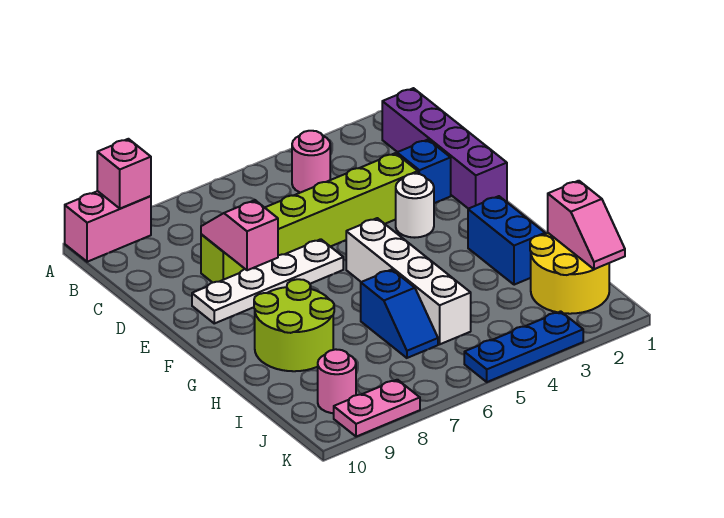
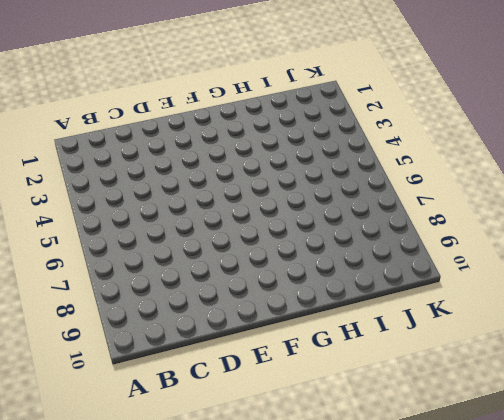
none -> pink 1x2 brick [65,191,151,262]
none -> purple 1x4 brick [382,88,507,209]
none -> pink 1x1 round brick [292,131,330,193]

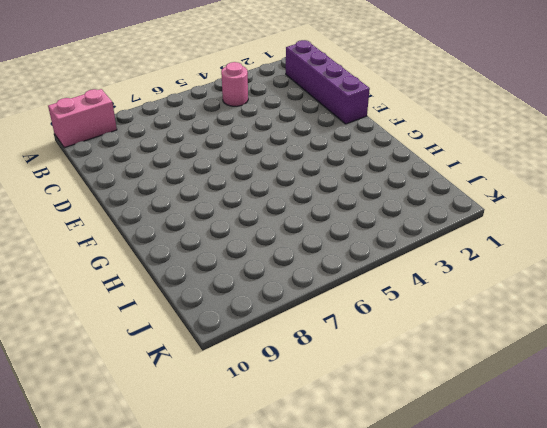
none -> blue 1x1 brick [397,140,451,203]
none -> lime 1x6 brick [201,153,418,283]
none -> white 1x1 round brick [396,173,434,238]

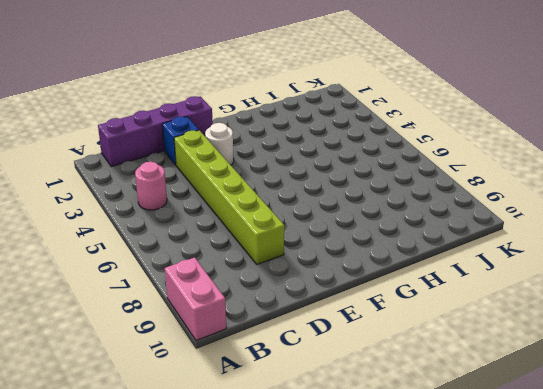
none -> white 1x4 plate [192,239,343,323]
none -> white 1x4 brick [346,218,471,344]
none -> blue 1x2 brick [468,196,545,285]

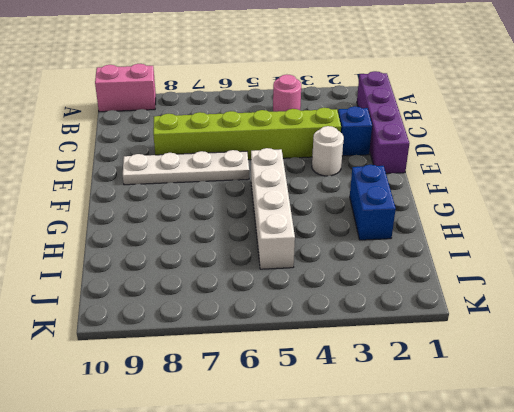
none -> lime 2x2 round brick [254,279,334,371]
none -> blue 1x2 slope [361,269,438,358]
none -> yellow 2x2 round brick [530,233,609,314]

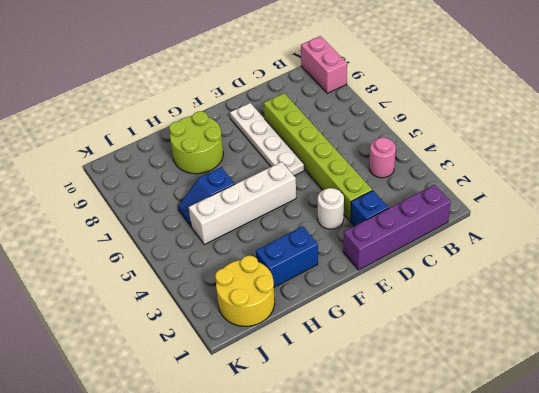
none -> pink 1x1 round brick [318,349,356,413]
none -> blue 1x3 plate [464,311,583,382]
none -> pink 1x2 plate [334,380,420,437]

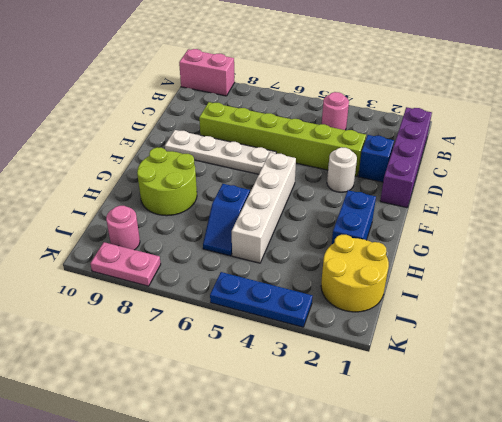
none -> pink 1x1 brick [97,139,151,208]
none -> pink 1x2 slope [201,200,278,270]
none -> pink 1x2 slope [548,181,625,269]

